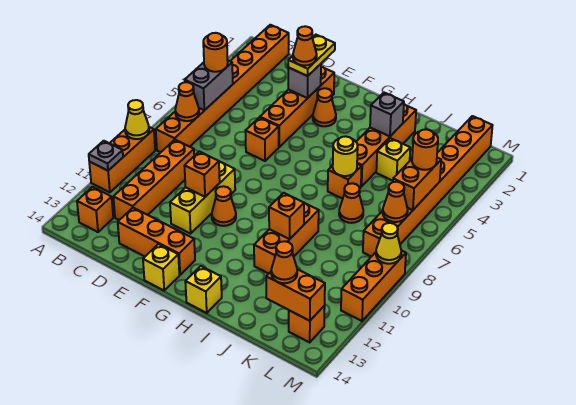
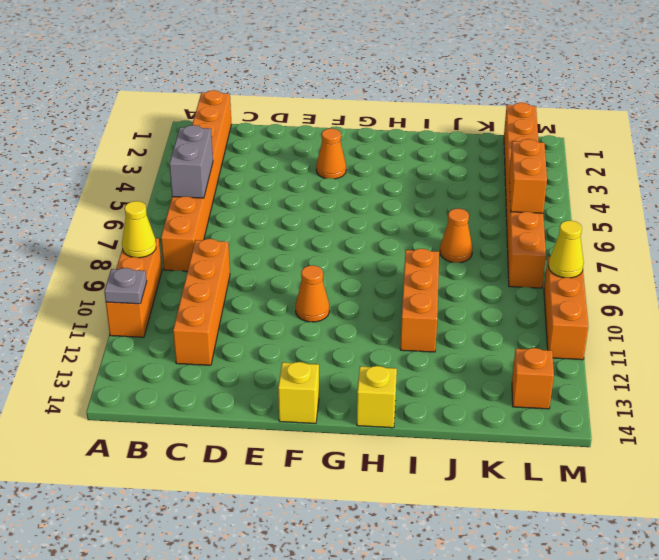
none -> orange 1x1 brick [77,187,113,232]
none -> orange 1x3 brick [118,208,195,275]
none -> orange 1x4 brick [260,66,334,147]
none -> orange 1x1 brick [246,117,279,161]

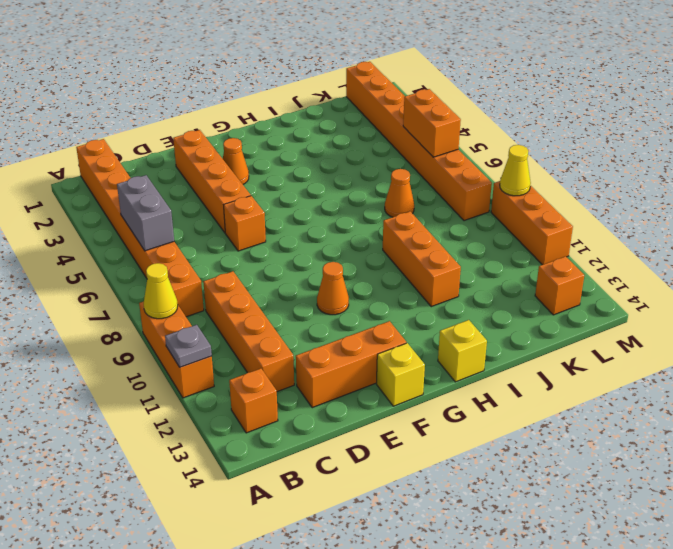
none -> yellow 1x3 brick [170,161,235,234]
none -> orange 1x4 brick [356,104,416,187]
none -> orange 1x1 brick [328,164,362,199]
none -> yellow 1x1 brick [376,138,410,181]

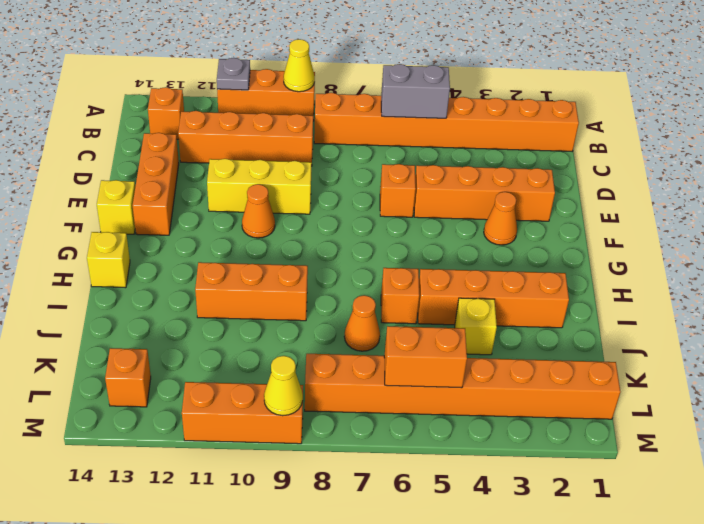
none -> orange 1x1 cone [175,82,199,121]
none -> grey 1x1 brick [288,64,321,98]
none -> orange 1x1 brick [184,151,220,197]
none -> grey 1x1 brick [370,93,404,136]

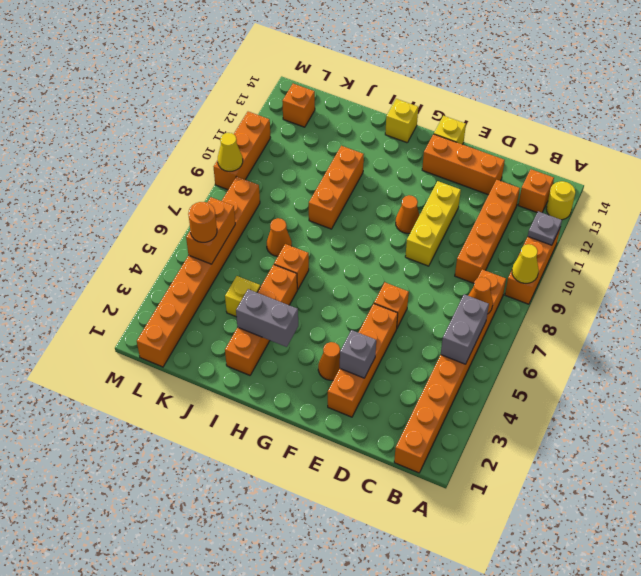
yellow 1x1 round brick [546,181,575,220] -> yellow 1x1 round brick moved to [333,136,358,176]
grey 1x2 brick [236,289,298,347] -> grey 1x1 brick [370,93,404,136]
none -> orange 1x1 brick [184,151,220,197]
none -> orange 1x1 brick [269,193,304,239]
none -> orange 1x2 brick [266,269,325,321]
none -> orange 1x1 cone [383,182,408,222]

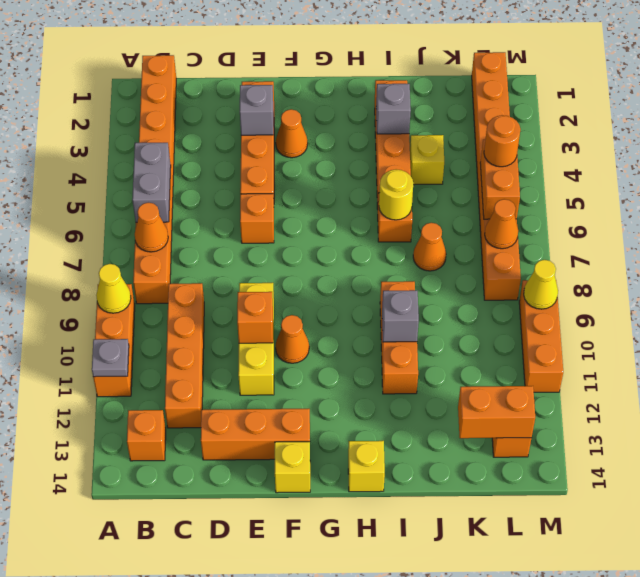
grey 1x1 brick [382,290,419,342] -> orange 1x1 brick [269,193,304,239]
none -> orange 1x1 round brick [203,33,228,72]
none -> yellow 1x2 plate [288,35,335,76]
none -> orange 1x1 cone [271,241,297,283]
none -> orange 1x1 cone [293,26,317,66]

